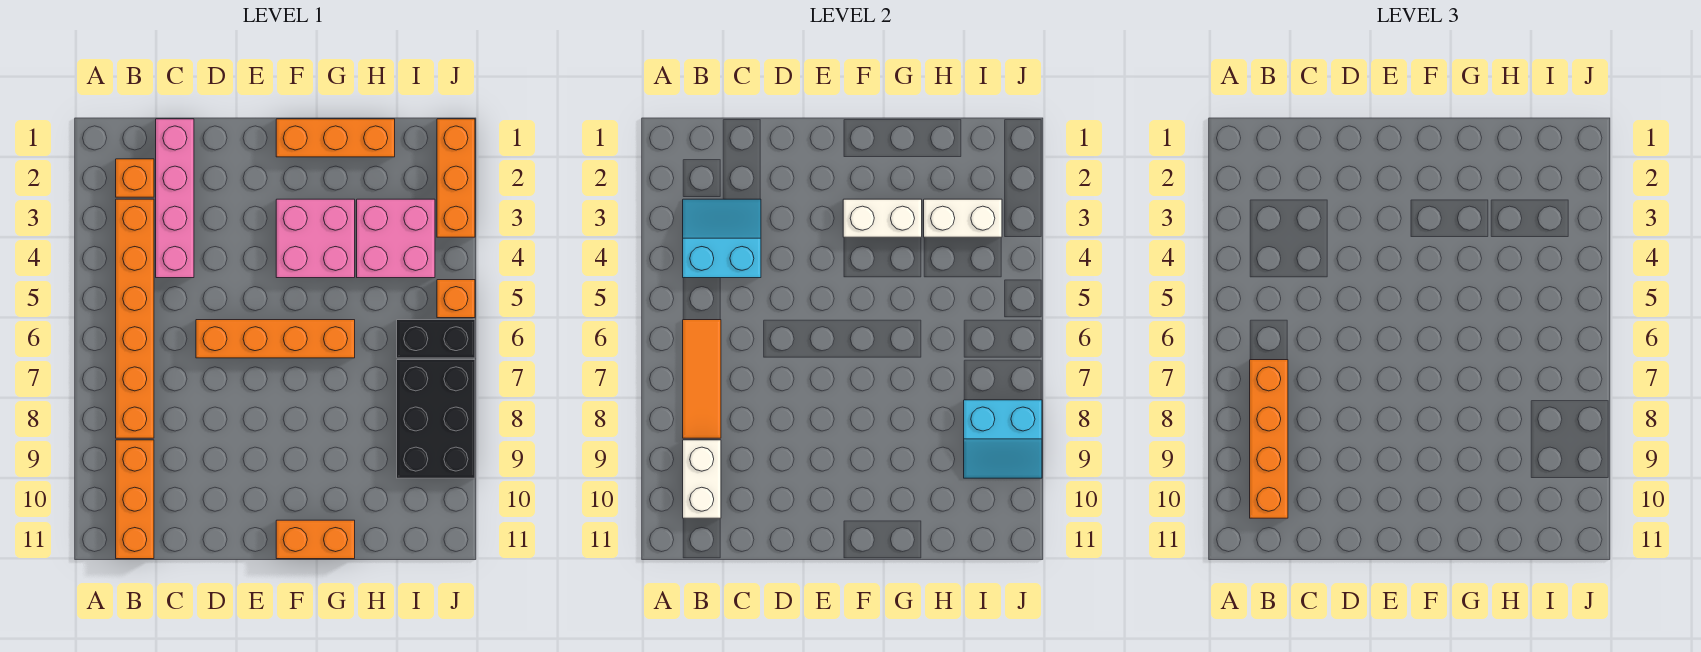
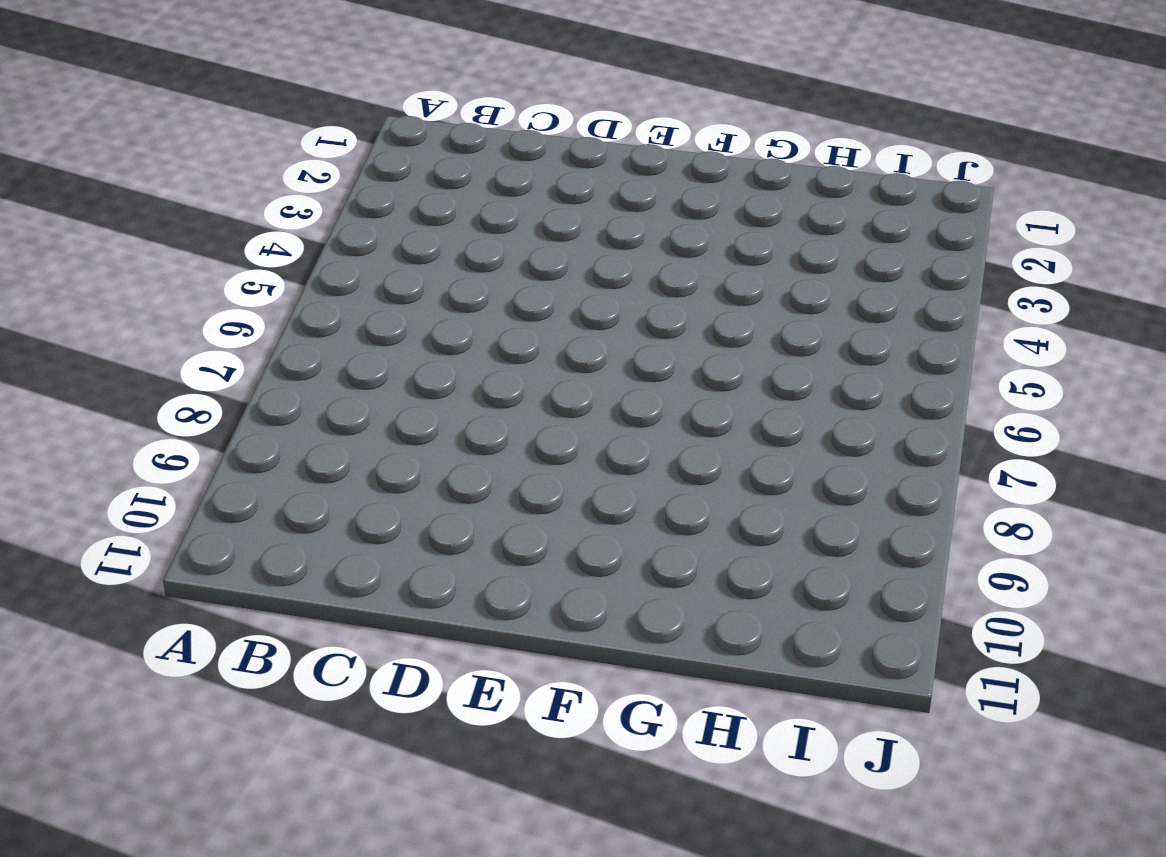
none -> orange 1x1 brick [116,159,154,197]
none -> orange 1x6 brick [116,199,154,438]
none -> orange 1x3 brick [116,440,154,559]

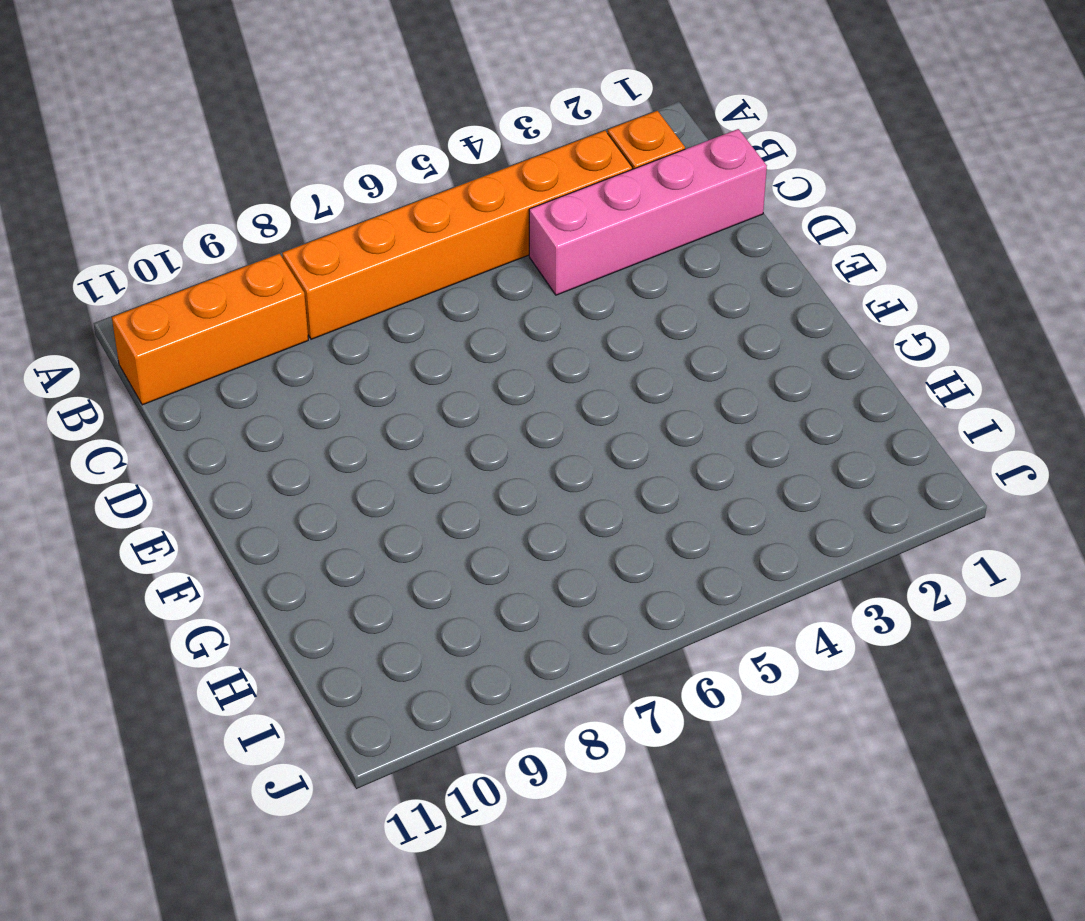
none -> orange 1x4 brick [196,320,355,358]
none -> orange 1x3 brick [276,119,395,157]
none -> pink 2x2 brick [276,199,355,278]

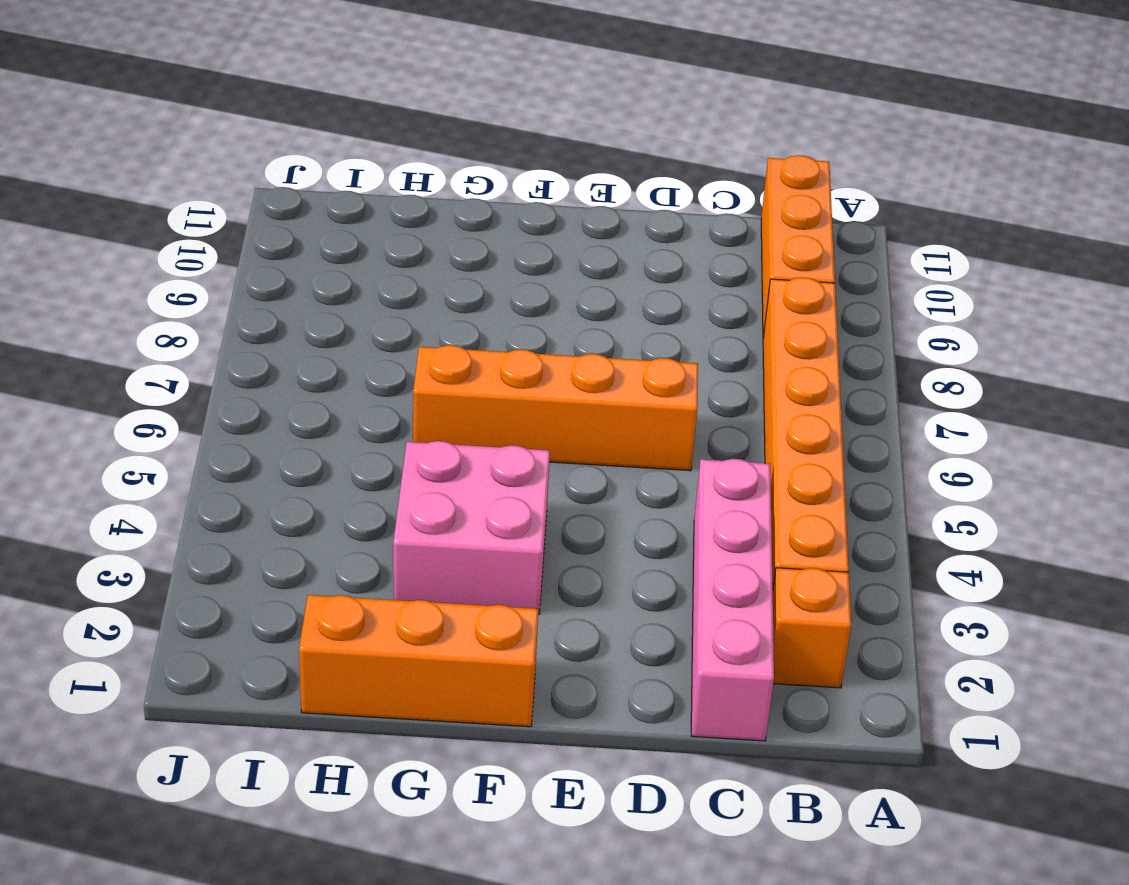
none -> orange 1x2 brick [276,520,355,559]
none -> pink 2x2 brick [357,199,435,278]
none -> black 1x2 brick [397,320,475,358]

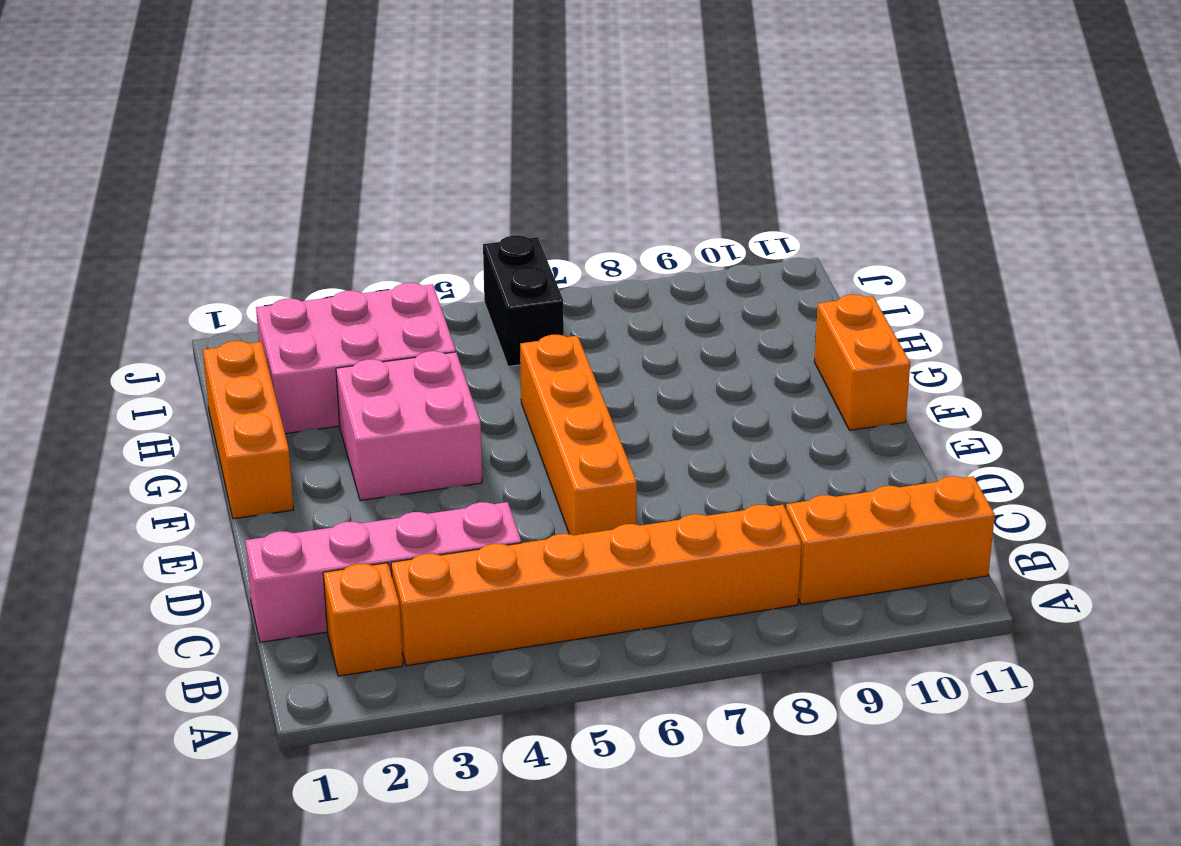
pink 2x3 brick [256,283,456,434] -> pink 2x2 brick [357,199,435,278]
none -> black 2x3 brick [397,360,475,478]
none -> orange 1x3 brick [437,119,475,237]
none -> orange 1x1 brick [437,280,475,318]

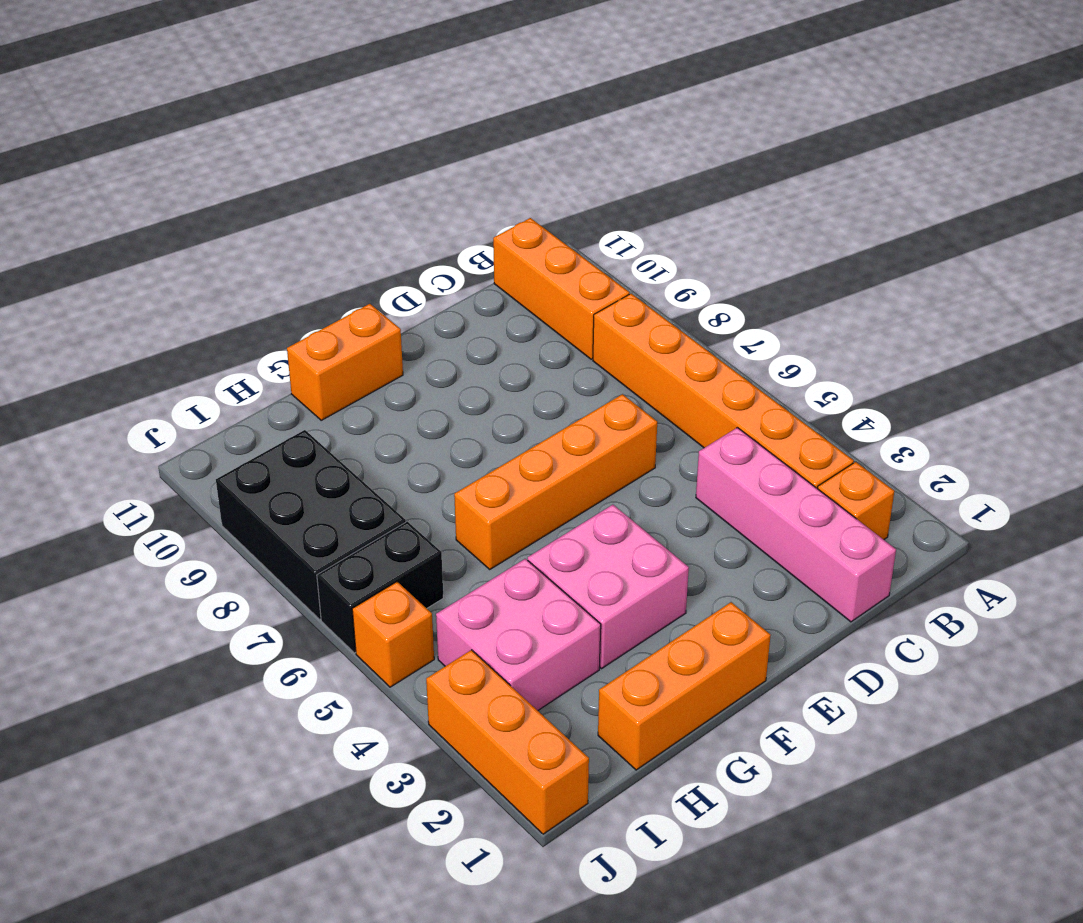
none -> cyan 2x2 slope [683,199,761,278]
none -> orange 1x3 tile [683,320,721,438]
none -> white 1x2 brick [683,440,721,518]

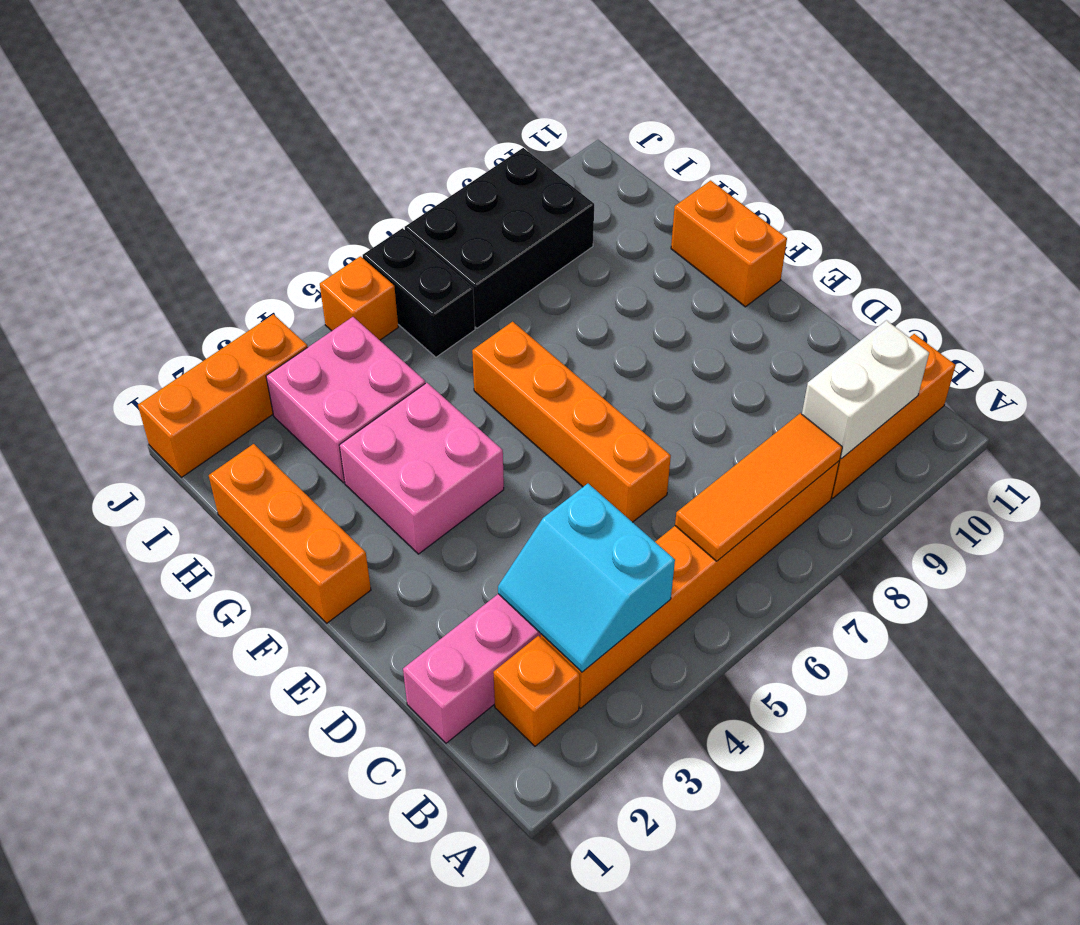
none -> white 1x2 brick [843,199,922,237]
none -> white 1x2 brick [924,199,1002,237]
none -> cyan 2x2 slope [964,400,1042,478]

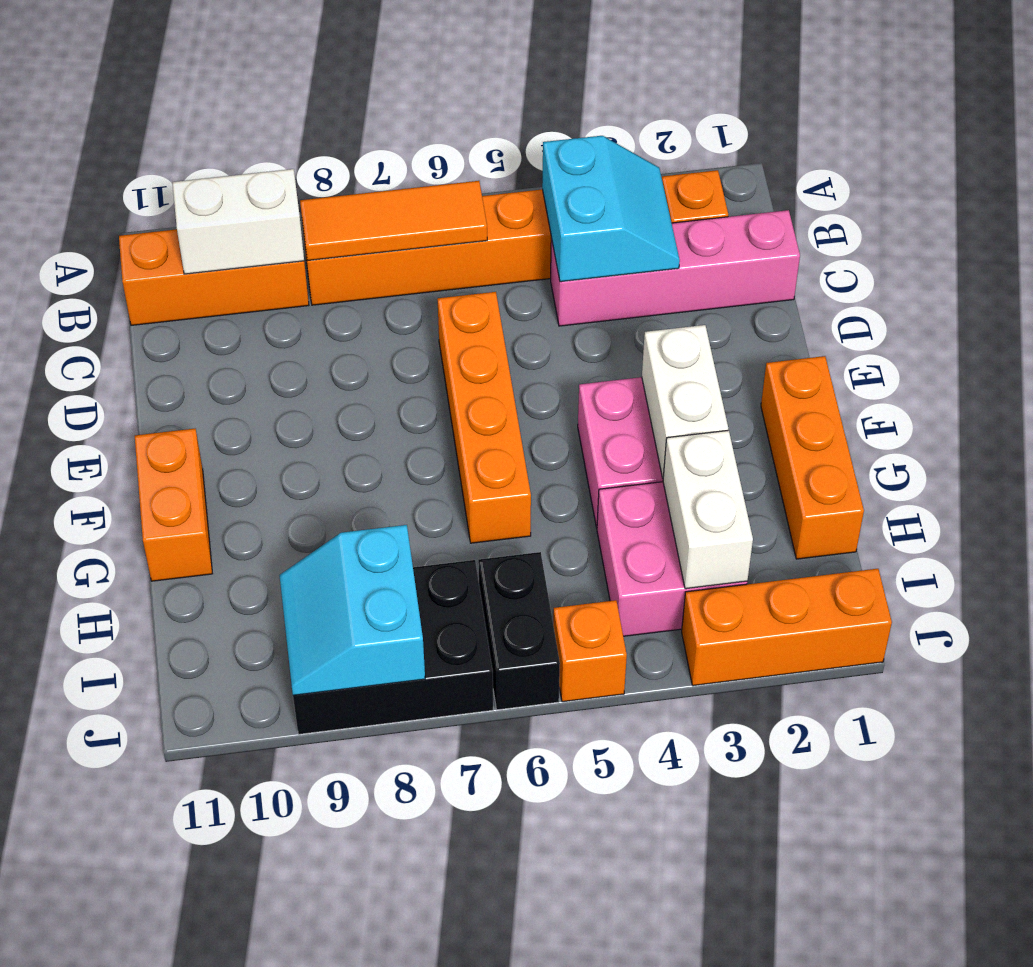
none -> orange 1x4 brick [1250,360,1288,518]

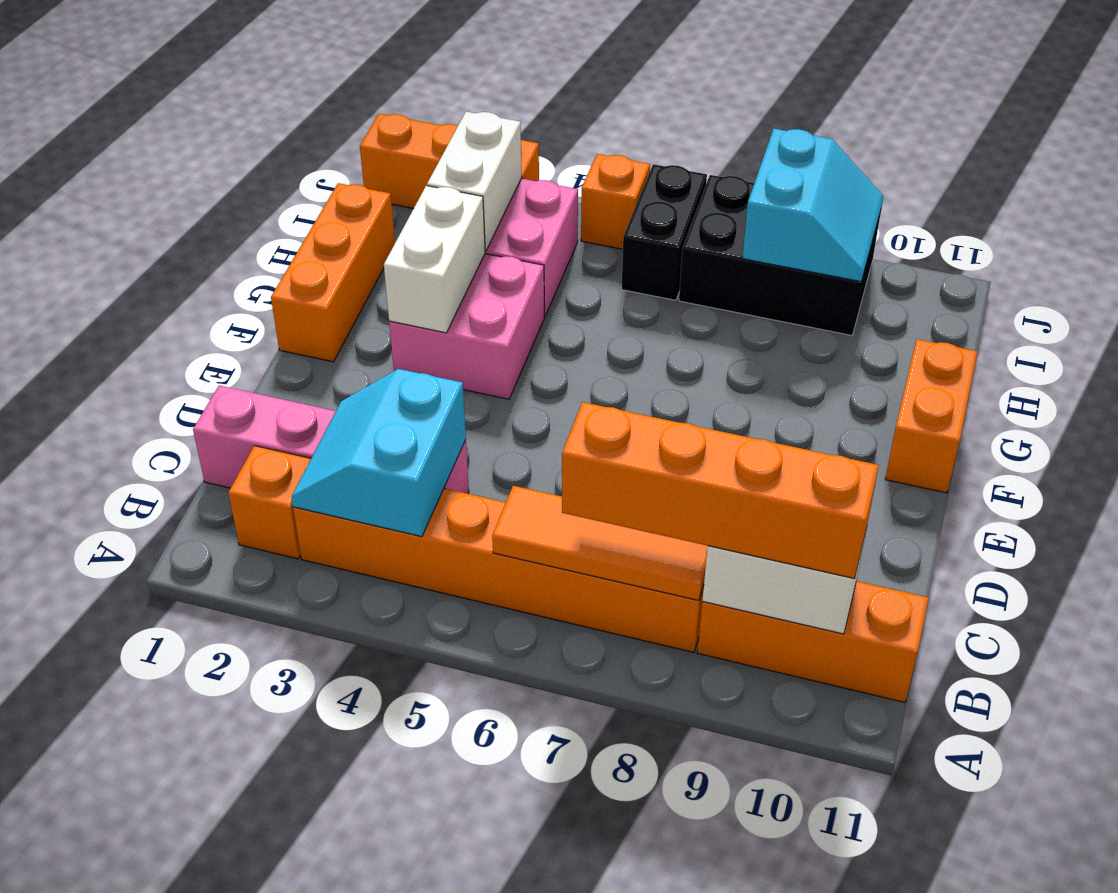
none -> orange 1x4 brick [196,320,355,358]

